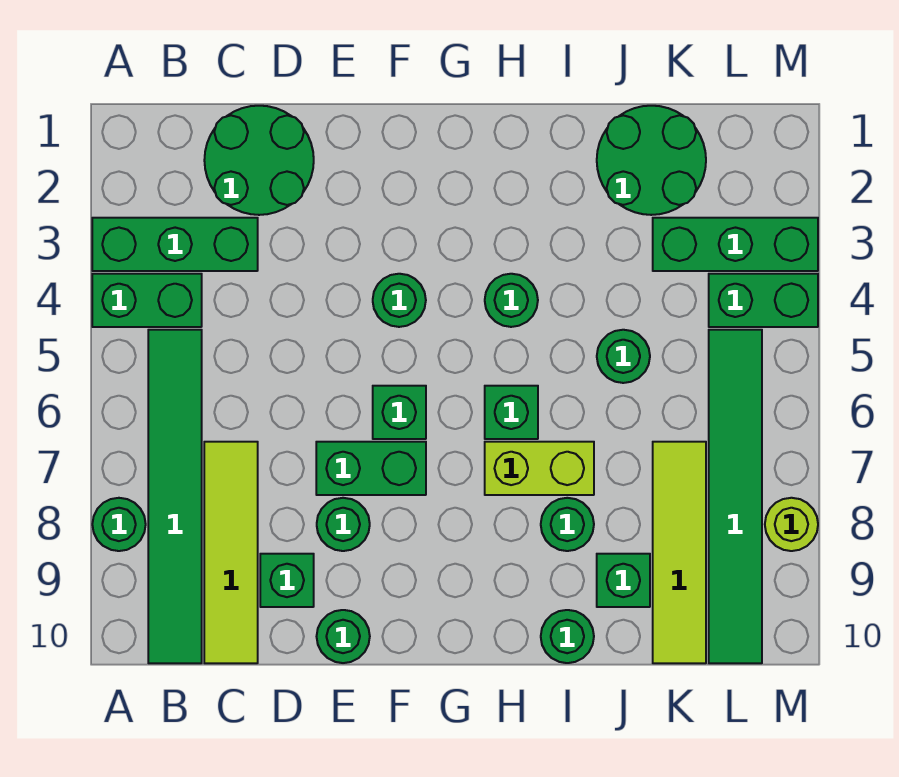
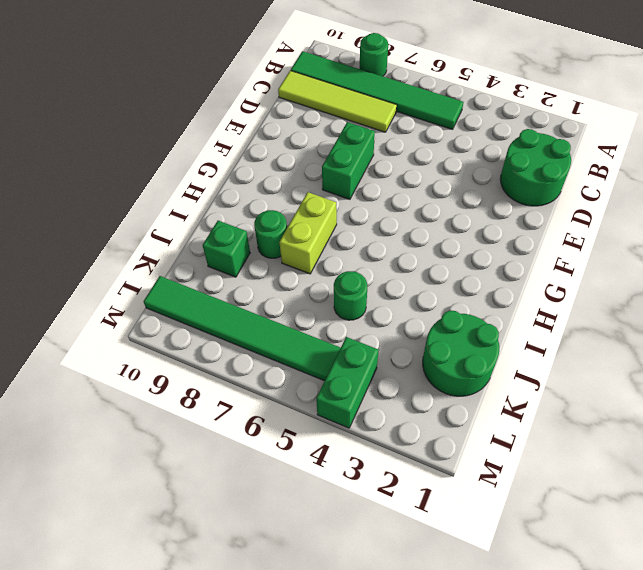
none -> green 1x3 brick [92,218,258,271]
none -> green 1x2 brick [92,274,202,327]
none -> green 1x1 brick [260,554,314,607]

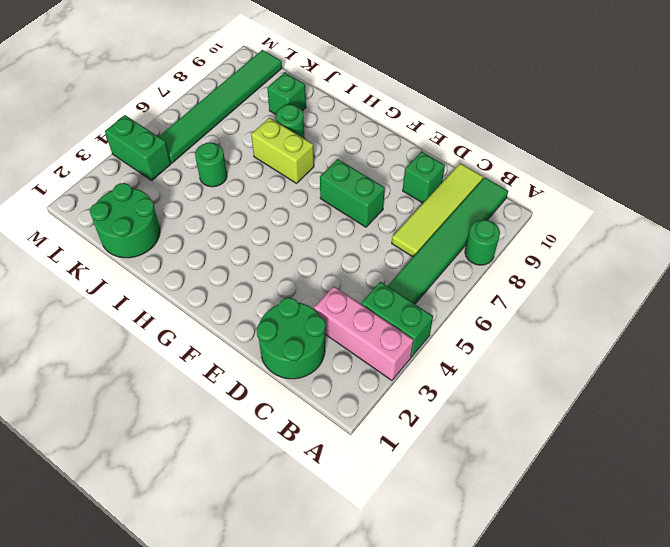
pink 1x3 brick [314,286,413,380] -> green 1x3 brick [92,218,258,271]
none -> green 1x1 round brick [317,498,370,551]
none -> green 1x1 round brick [317,610,370,663]
none -> green 1x1 round brick [373,274,426,327]

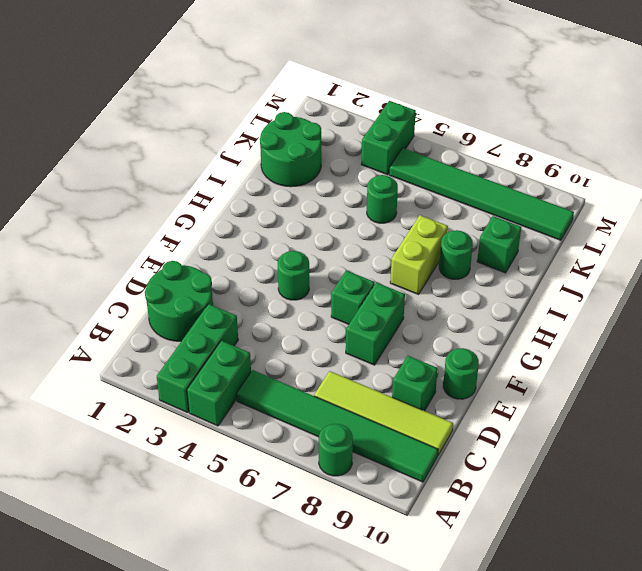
none -> green 1x1 round brick [317,498,370,551]
none -> green 1x1 round brick [485,274,538,327]
none -> green 1x1 brick [485,386,538,439]

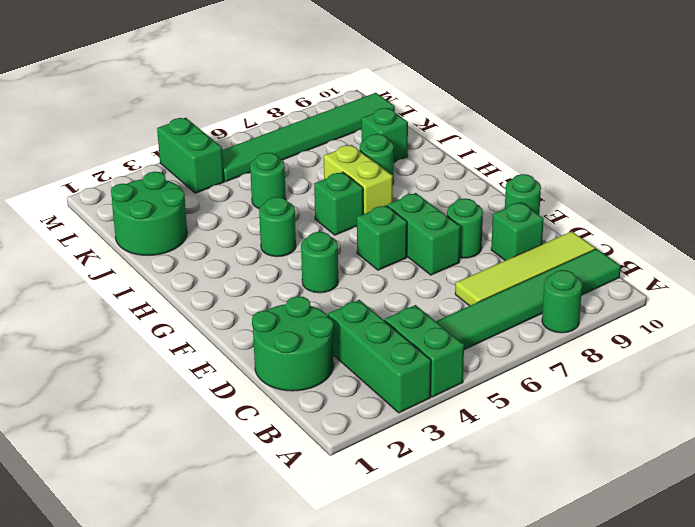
none -> green 1x1 round brick [541,610,594,663]
none -> green 1x3 brick [653,218,818,271]
none -> lime 1x4 tile [653,442,706,663]

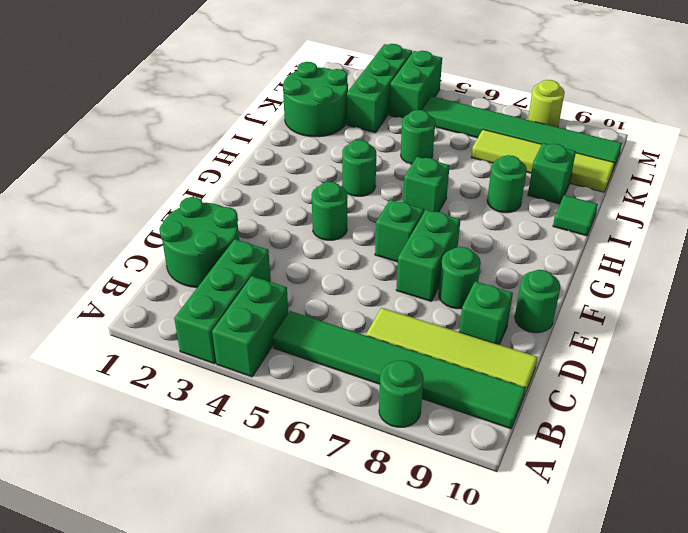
green 1x1 tile [553,195,598,236] -> green 1x1 round brick [541,610,594,663]
none -> lime 1x2 brick [485,442,594,495]

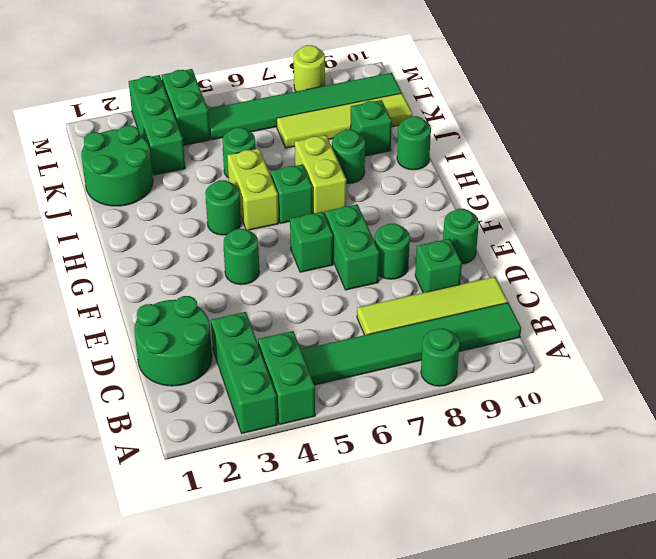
lime 1x2 brick [227,149,279,230] -> none

